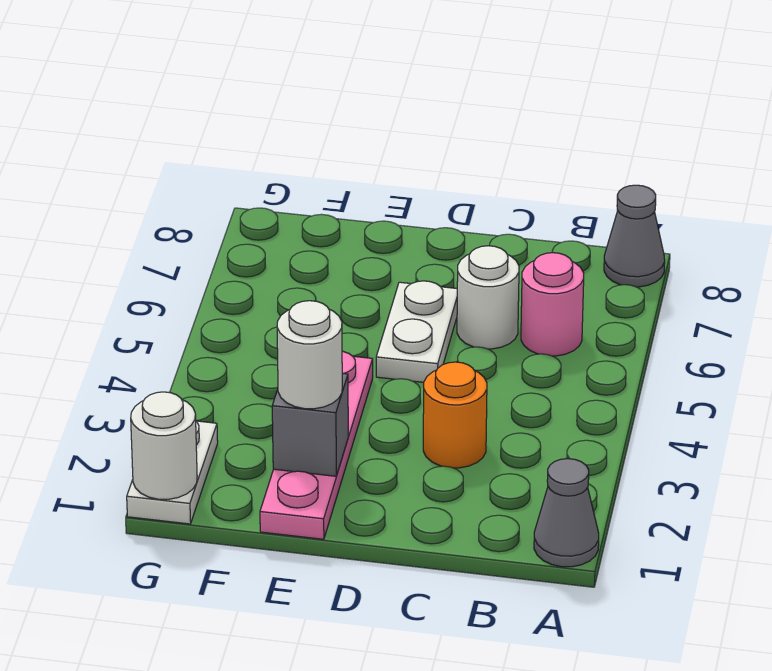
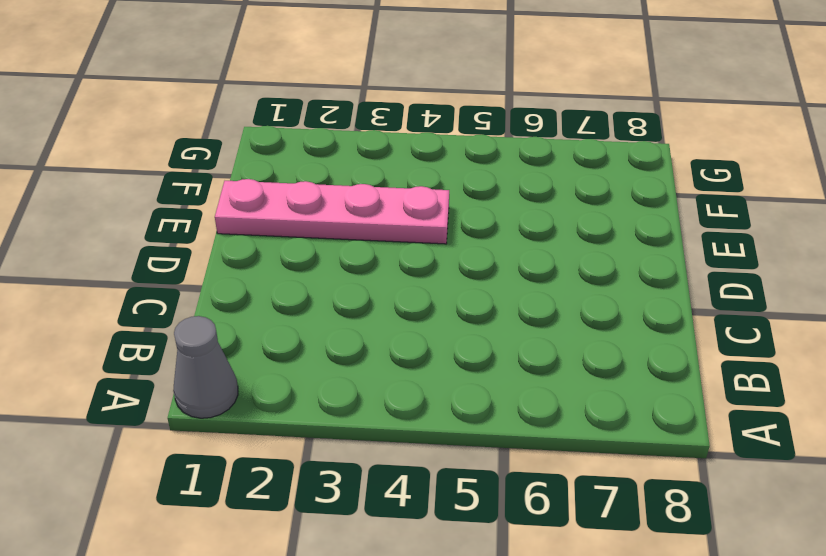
none -> grey 1x1 cone [604,185,665,287]
none -> pink 1x1 round brick [521,252,584,356]

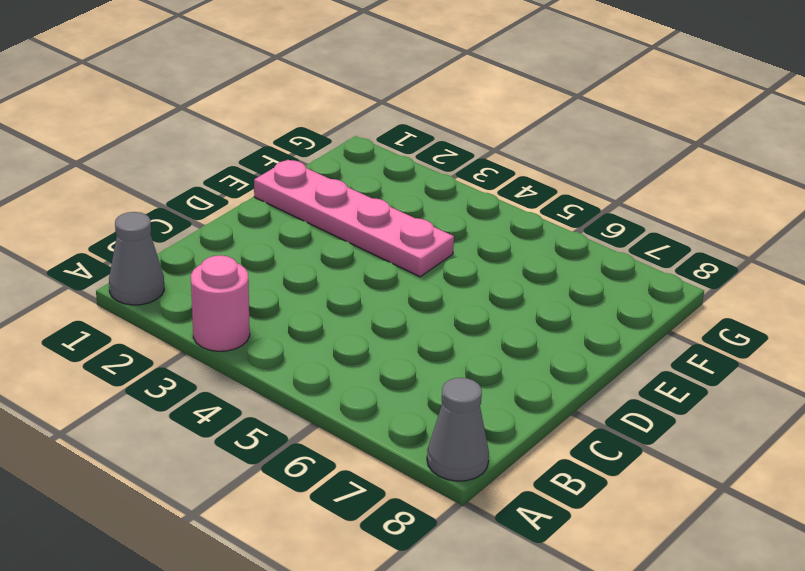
pink 1x1 round brick [191,255,250,351] -> pink 1x1 round brick moved to [521,252,584,356]
none -> orange 1x1 round brick [423,362,487,468]
none -> white 1x1 round brick [457,246,519,349]

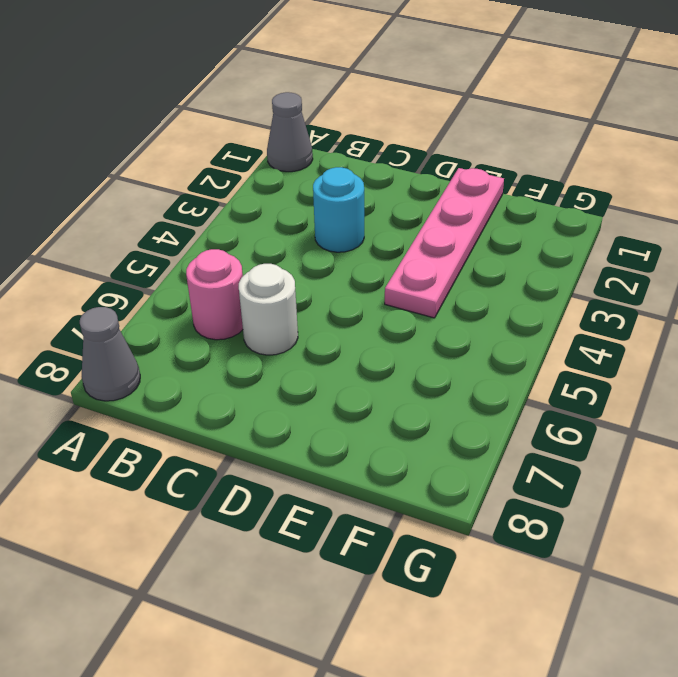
cyan 1x1 round brick [313,167,364,252] -> orange 1x1 round brick [423,362,487,468]
none -> white 1x2 plate [376,281,457,382]
none -> white 1x2 plate [127,421,218,524]

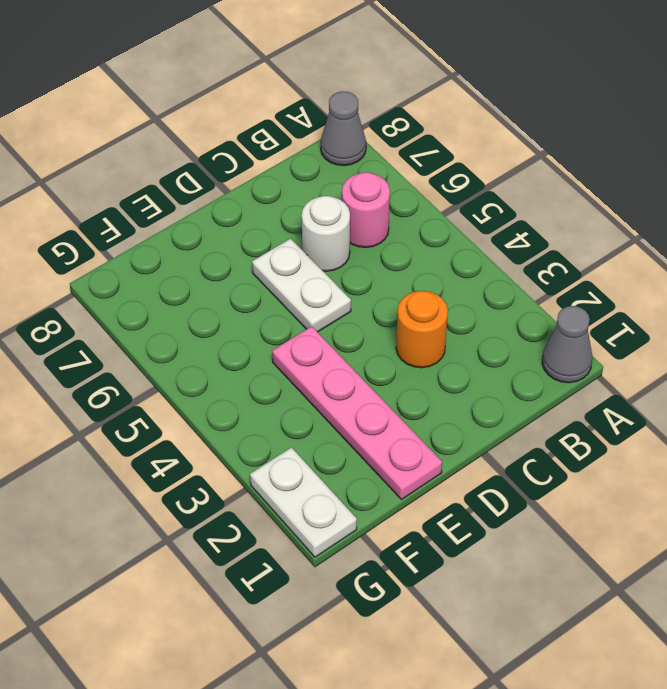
none -> grey 1x1 brick [272,373,348,476]
none -> white 1x1 round brick [131,392,197,499]

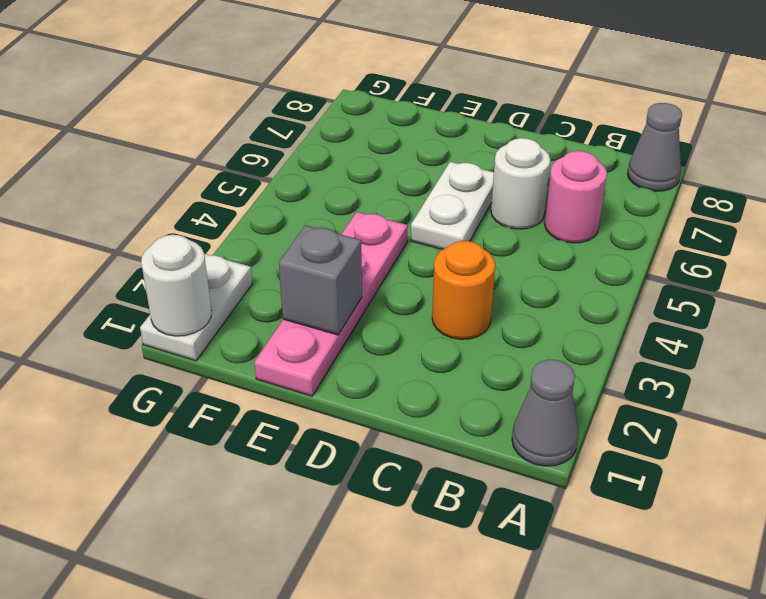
none -> white 1x1 round brick [277,301,342,409]

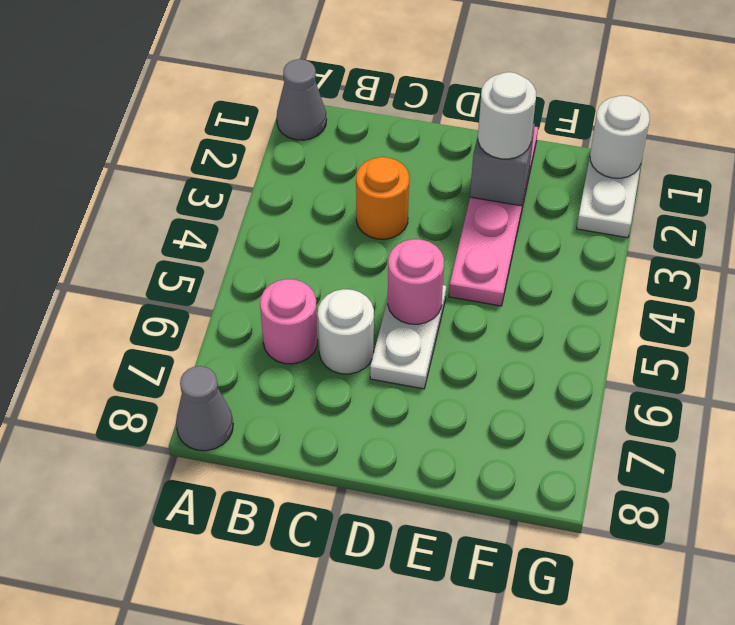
pink 1x1 round brick [388,239,444,324] -> none

